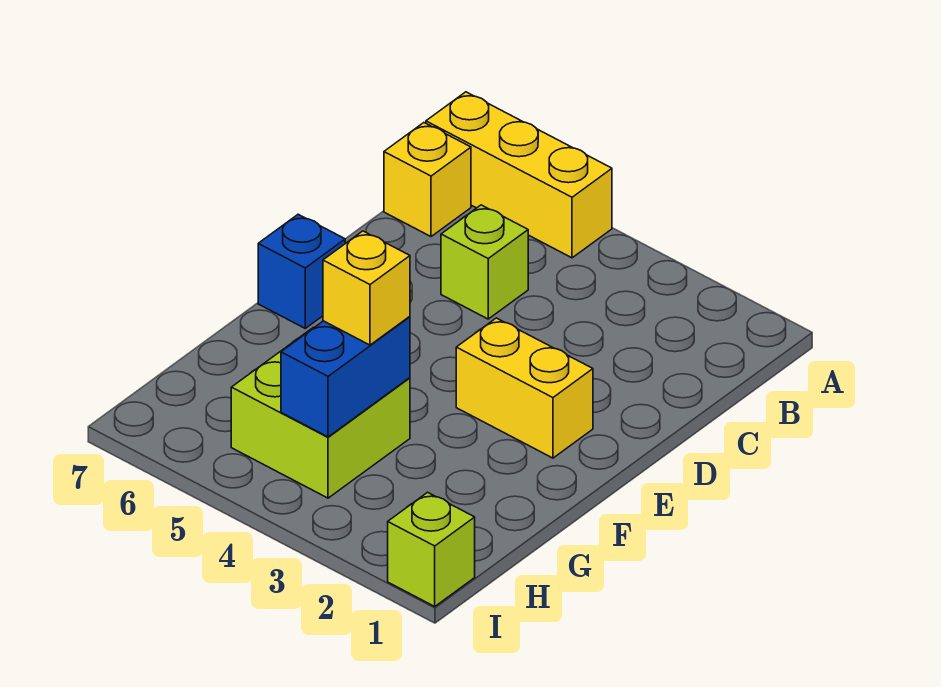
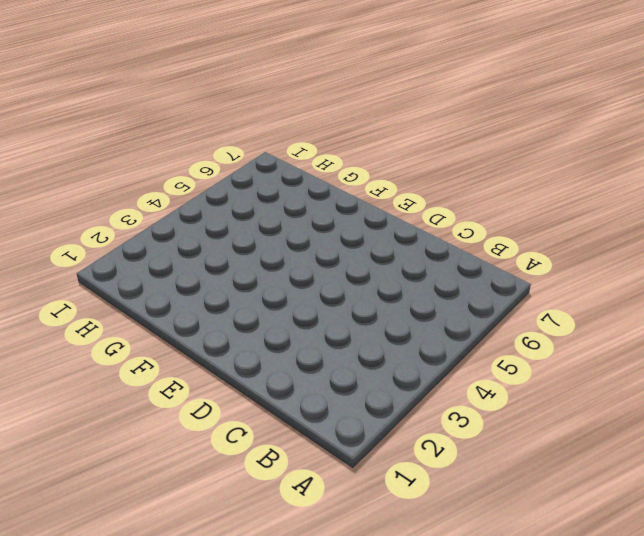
none -> yellow 1x3 brick [426,92,612,258]
none -> yellow 1x1 brick [384,123,471,237]

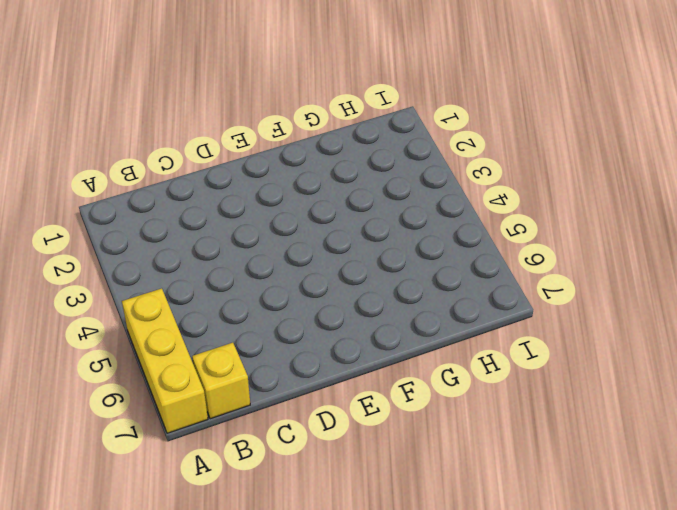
none -> lime 1x1 brick [441,205,528,319]
none -> yellow 1x2 brick [456,318,593,458]

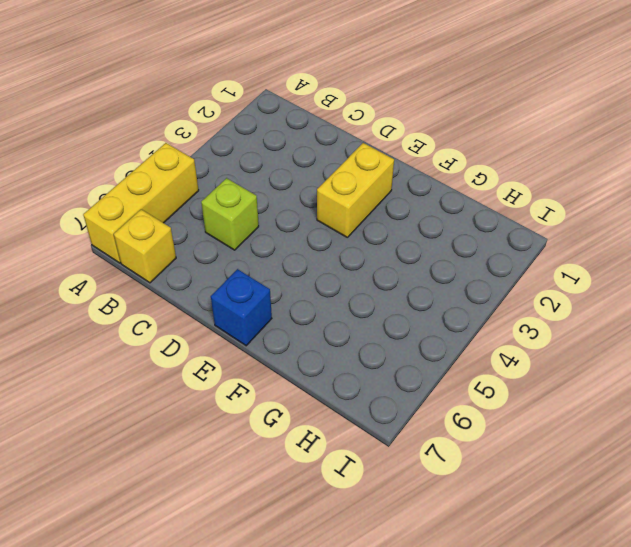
none -> lime 2x2 brick [231,327,410,498]
none -> lime 1x1 brick [388,492,475,606]

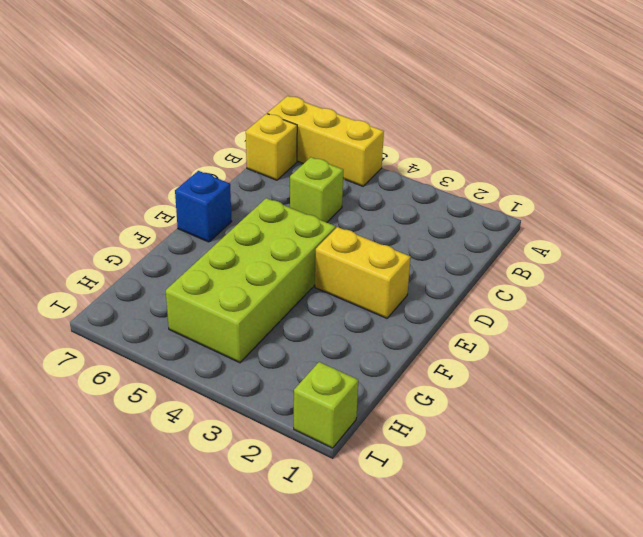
lime 2x4 brick [166,198,336,363] -> lime 2x2 brick [231,327,410,498]
none -> blue 1x2 brick [281,317,410,437]
none -> yellow 1x1 brick [323,231,410,345]

